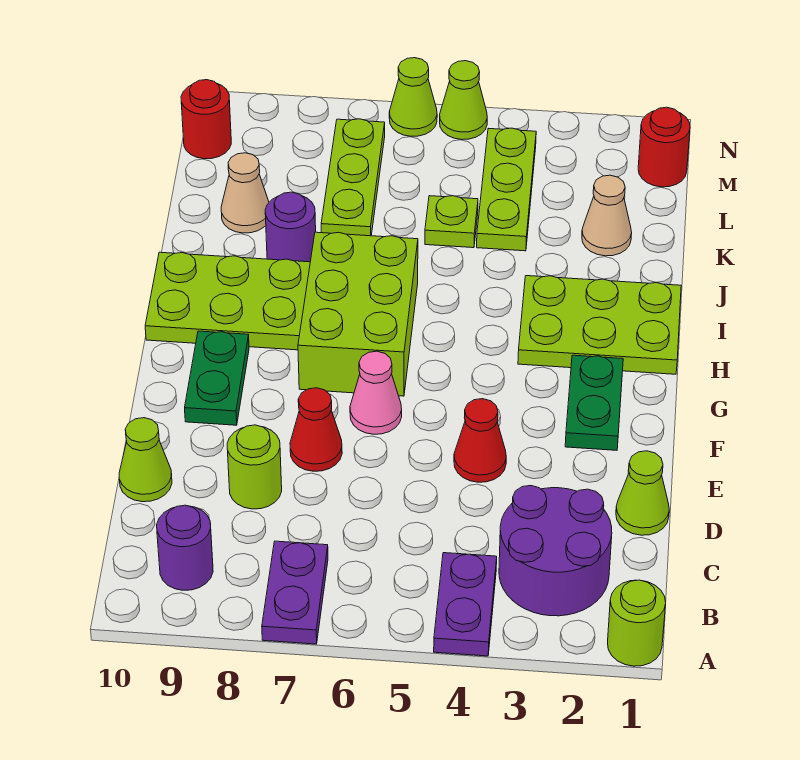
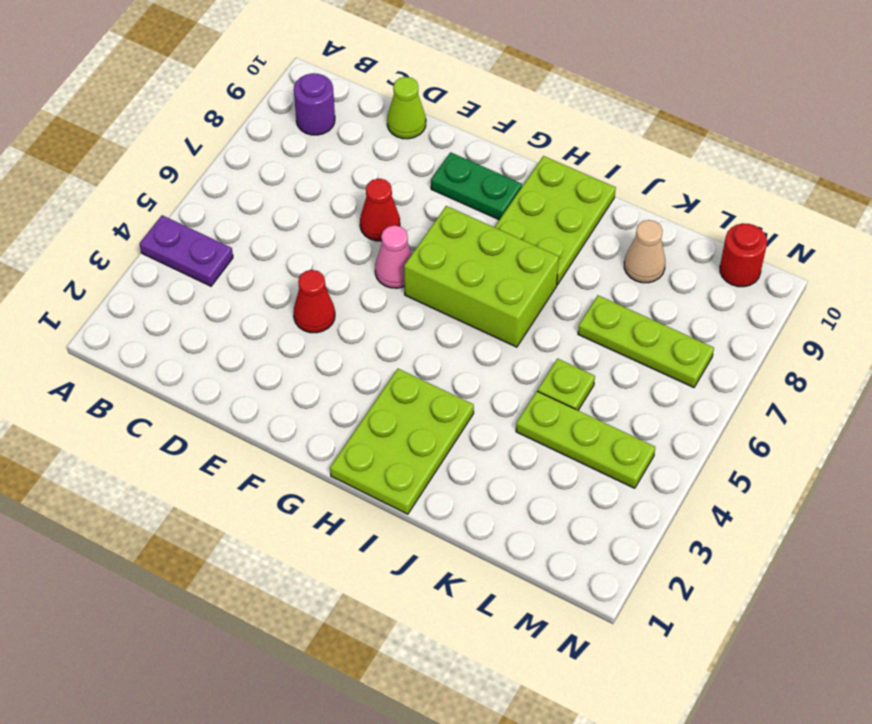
none -> lime 1x1 round brick [608,580,666,666]
none -> purple 1x2 plate [262,541,328,644]
none -> purple 2x2 round brick [499,486,612,616]

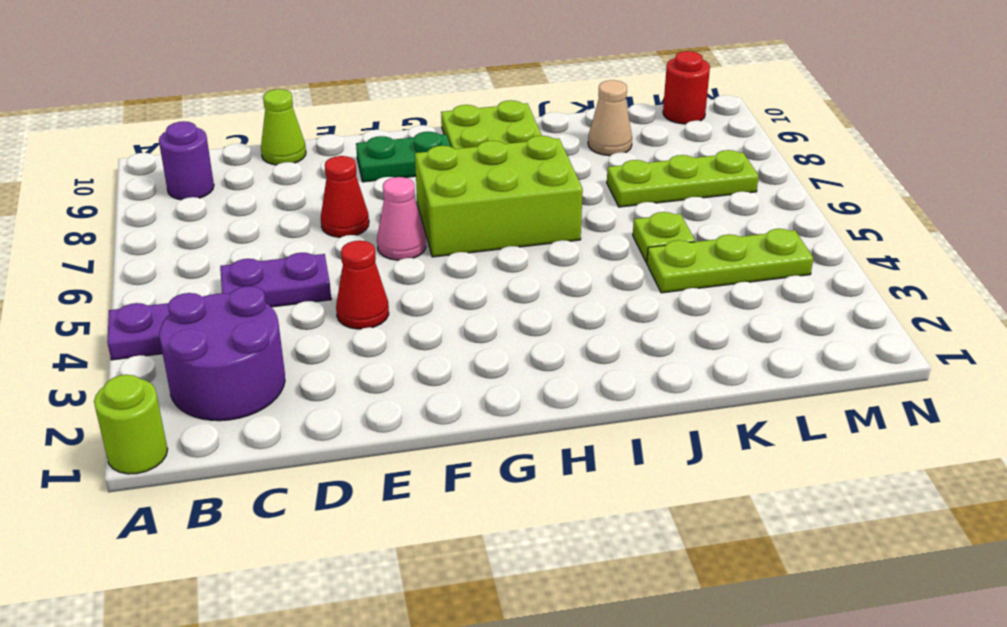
purple 1x2 plate [220,253,331,307] -> purple 1x2 plate moved to [262,541,328,644]
none -> lime 1x1 cone [616,451,669,535]
none -> lime 1x1 round brick [227,425,282,509]
none -> green 1x2 plate [565,355,623,450]

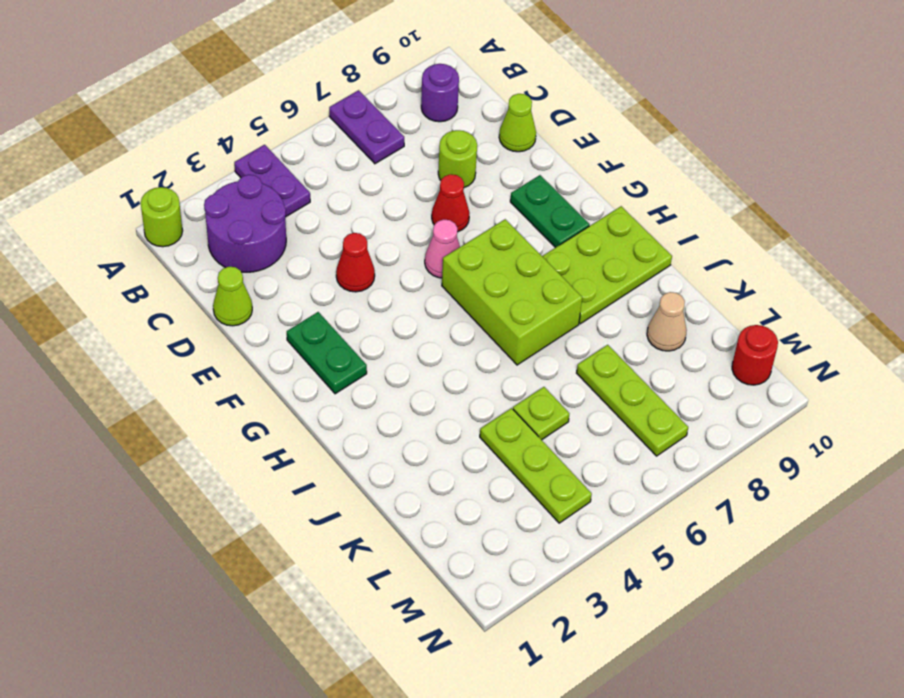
none -> lime 2x3 plate [518,276,681,374]
none -> purple 1x1 round brick [265,192,316,262]
none -> tan 1x1 cone [582,175,632,256]

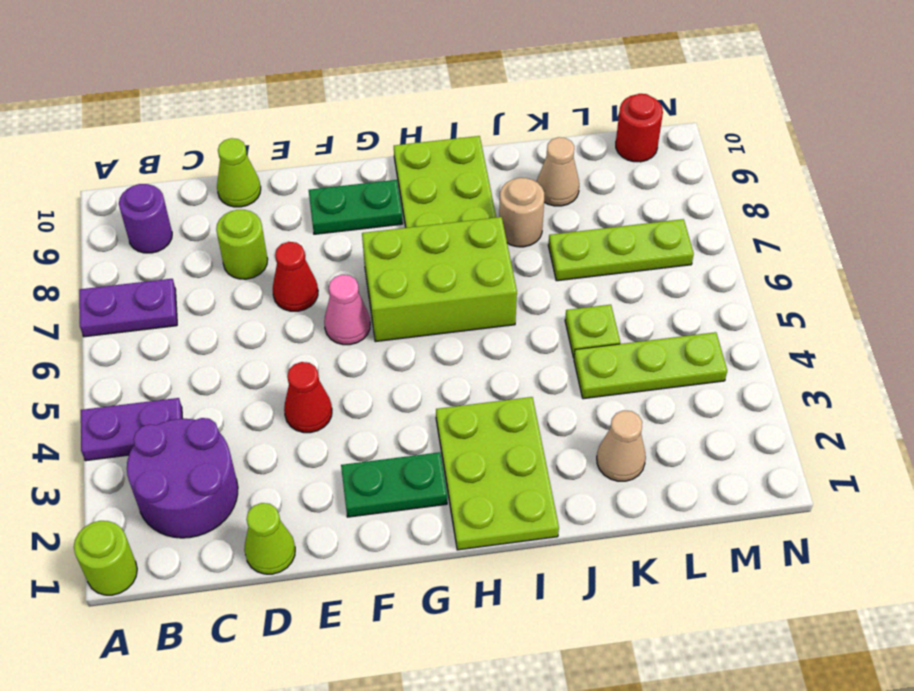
tan 1x1 round brick [499,178,544,247] -> purple 1x1 round brick [265,192,316,262]
none -> red 1x1 round brick [638,107,690,187]
none -> lime 1x1 cone [440,61,487,140]
none -> lime 1x1 cone [389,58,437,136]

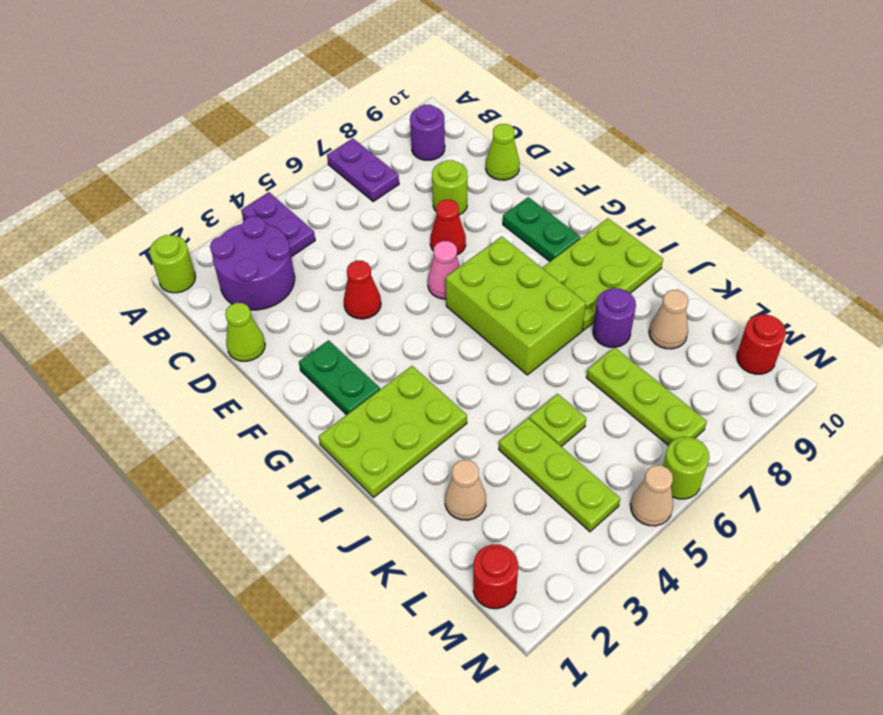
tan 1x1 cone [630,465,673,526] -> lime 1x1 cone [440,61,487,140]
lime 1x1 round brick [663,437,709,499] -> lime 1x1 cone [389,58,437,136]

